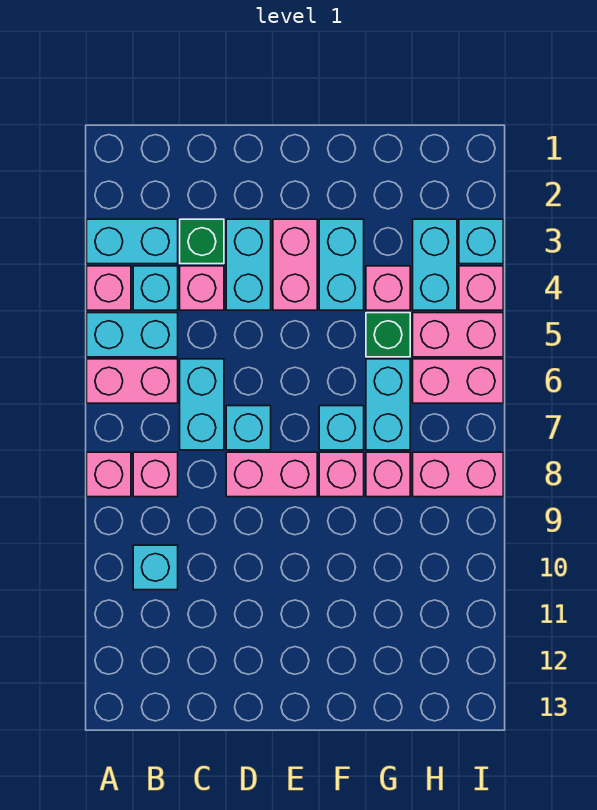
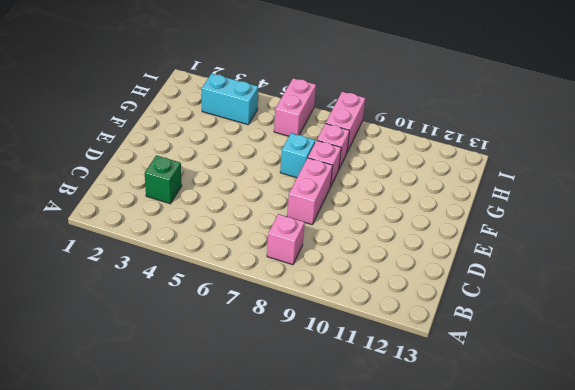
none -> cyan 1x2 brick [87,219,178,264]
none -> pink 1x1 brick [87,266,131,310]
none -> cyan 1x2 brick [87,313,178,357]

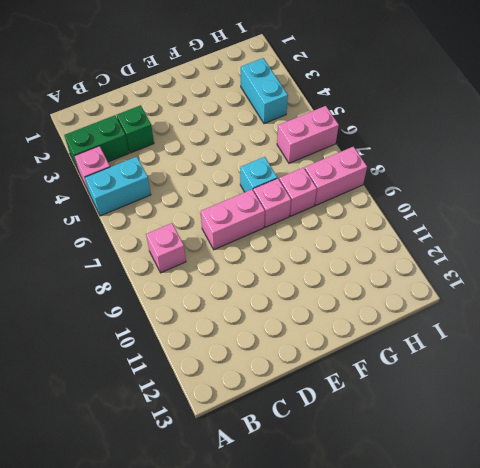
green 1x2 brick [64,115,129,171] -> cyan 1x2 brick [87,219,178,264]
none -> pink 1x2 brick [87,359,178,403]
none -> pink 1x1 brick [87,452,131,497]
none -> cyan 1x1 brick [133,266,178,310]

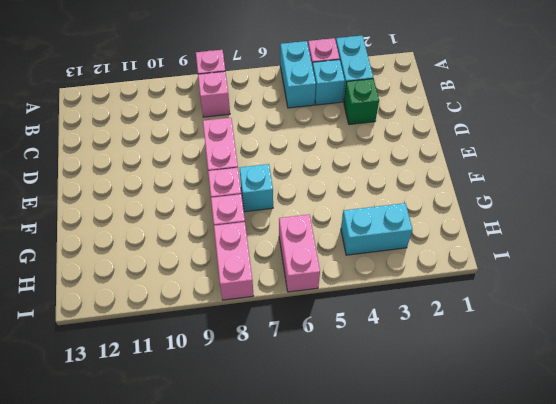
none -> pink 1x2 brick [87,359,178,403]
none -> cyan 1x1 brick [133,545,178,590]
none -> pink 1x1 brick [180,266,224,310]

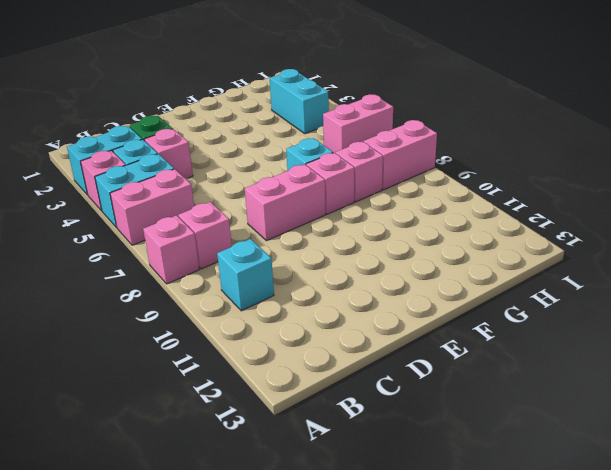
none -> cyan 1x2 brick [180,359,224,450]
none -> cyan 1x2 brick [226,219,271,310]
none -> cyan 1x1 brick [226,406,271,450]

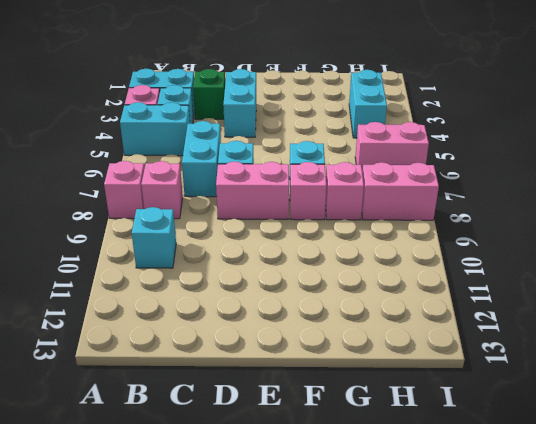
none -> pink 1x2 brick [87,359,178,403]
none -> pink 1x1 brick [180,266,224,310]
none -> pink 1x2 brick [273,219,317,310]

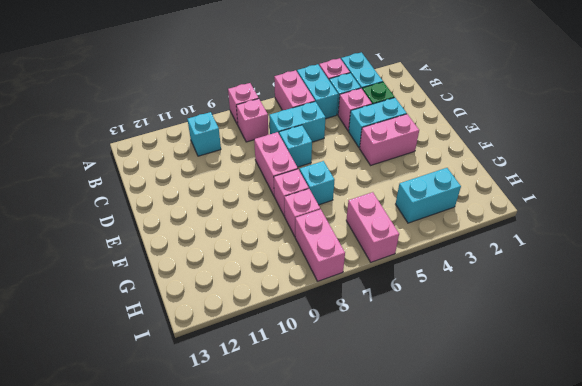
none -> cyan 1x2 brick [319,219,364,310]
none -> pink 1x1 brick [366,266,410,310]
none -> green 1x1 brick [366,313,410,357]

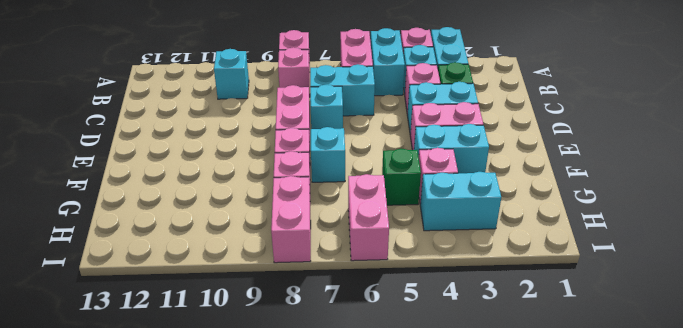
none -> cyan 1x2 brick [366,359,410,450]
none -> pink 1x2 brick [413,313,503,357]
none -> cyan 1x1 brick [459,219,503,264]

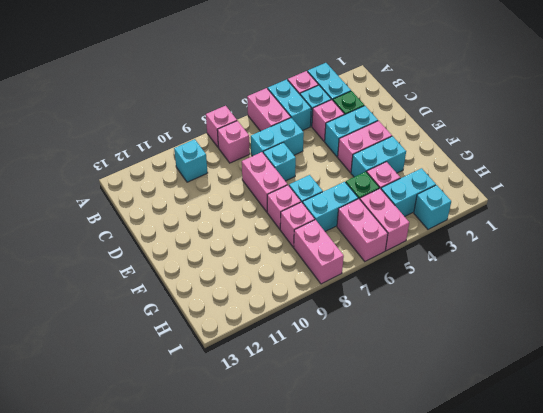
none -> pink 1x1 brick [459,266,503,310]

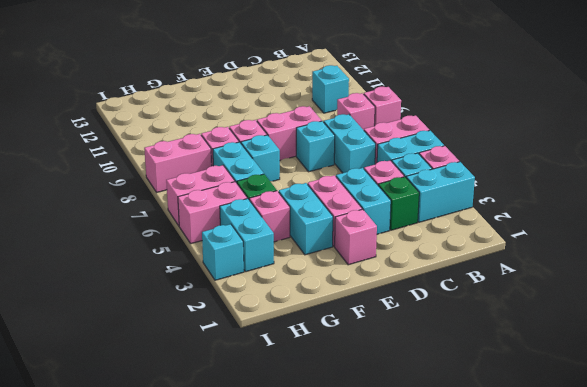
pink 1x1 brick [335,209,377,265] -> pink 1x1 brick moved to [459,266,503,310]

